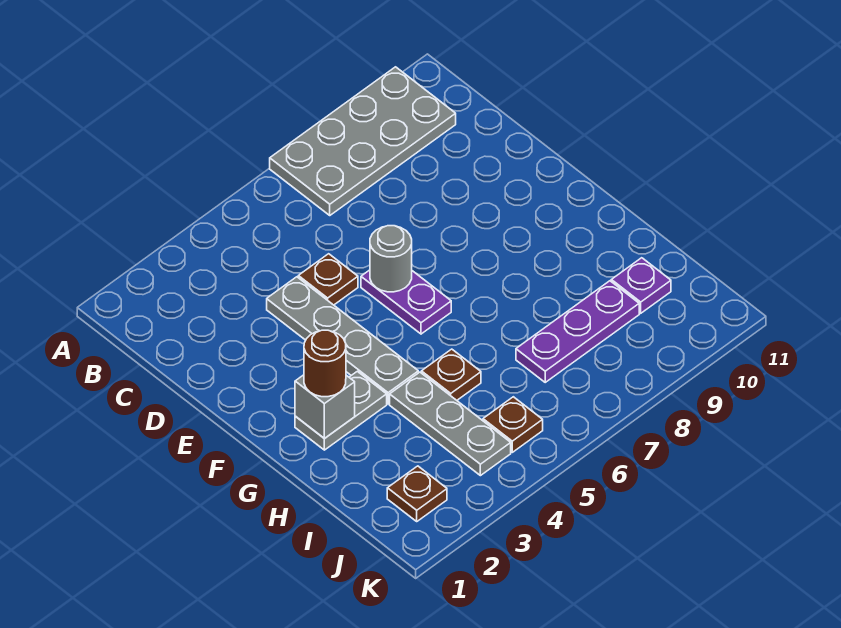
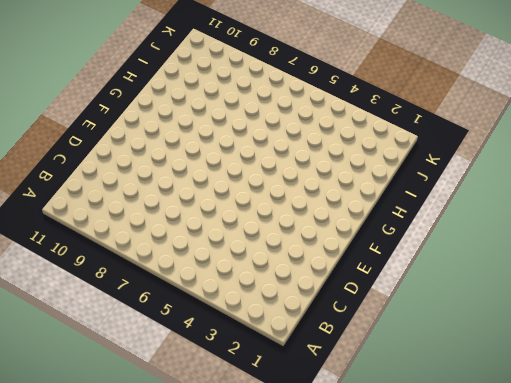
none -> grey 2x4 plate [270,67,456,215]
none -> grey 1x4 plate [267,277,418,404]
none -> brown 1x1 plate [298,254,358,305]

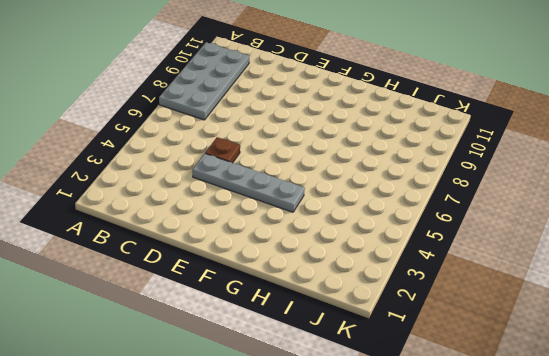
none -> purple 1x2 plate [361,270,451,334]
none -> grey 1x2 plate [295,371,387,450]
none -> grey 1x3 plate [390,372,511,476]

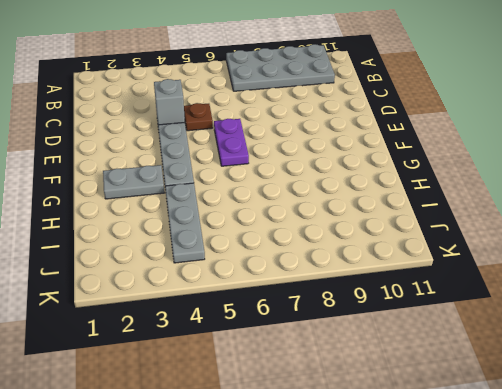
grey 1x1 brick [154,79,185,125] -> grey 1x1 brick moved to [295,375,355,439]
none -> brown 1x1 plate [421,349,481,400]
none -> purple 1x3 plate [516,281,639,382]
none -> purple 1x1 plate [611,258,671,313]

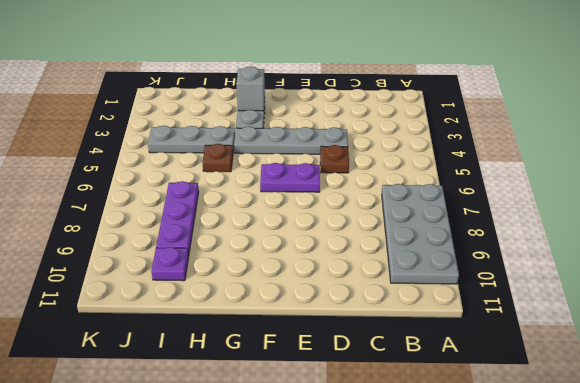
none -> brown 1x1 plate [387,466,447,521]
none -> brown 1x1 plate [483,397,543,452]
none -> grey 1x1 round brick [370,226,412,292]

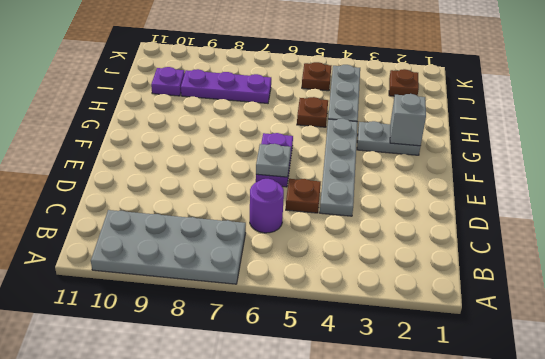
purple 1x1 round brick [250,179,284,233] -> none
grey 1x1 plate [256,144,291,177] -> grey 1x1 round brick [370,226,412,292]
none -> brown 1x1 round brick [304,330,346,397]

